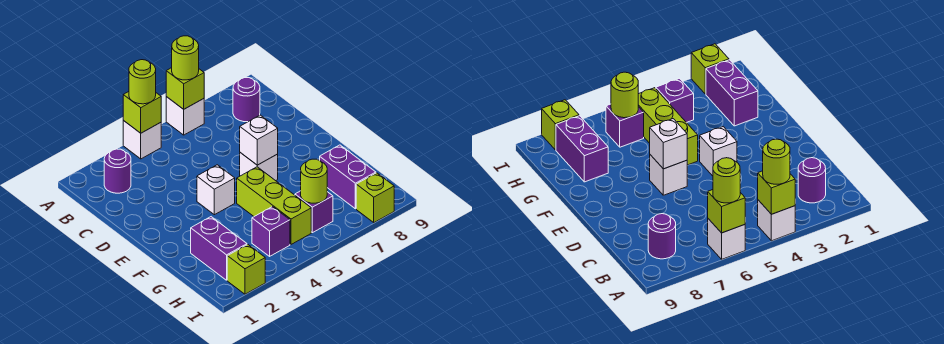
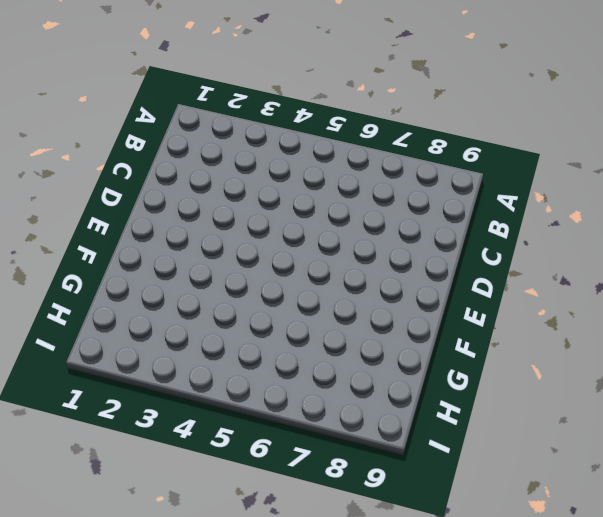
none -> white 1x1 brick [123,120,161,159]
none -> white 1x1 brick [166,97,204,135]
none -> purple 1x1 round brick [104,149,131,193]

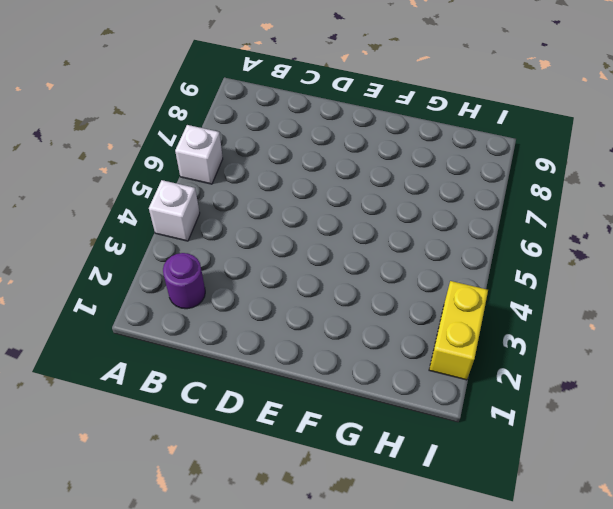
yellow 1x2 brick [429,281,488,380] -> lime 1x1 brick [227,245,265,294]
none -> purple 1x1 round brick [233,78,260,122]
none -> white 1x1 brick [197,165,235,215]
none -> white 1x1 brick [240,153,278,181]

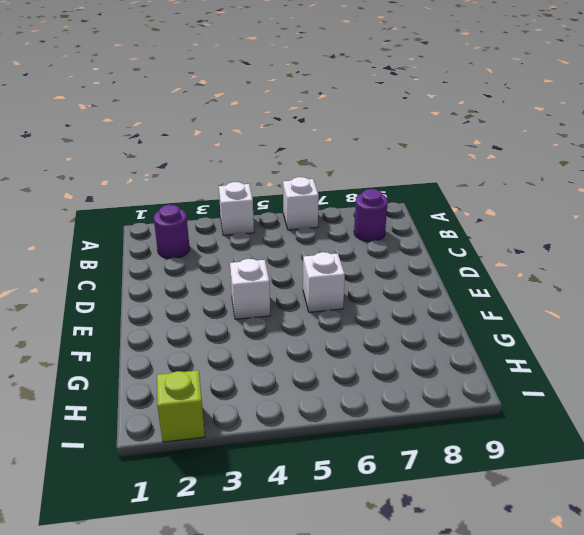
none -> lime 1x3 brick [237,167,311,244]
none -> purple 1x2 brick [191,217,247,280]
none -> purple 1x2 brick [320,145,376,209]

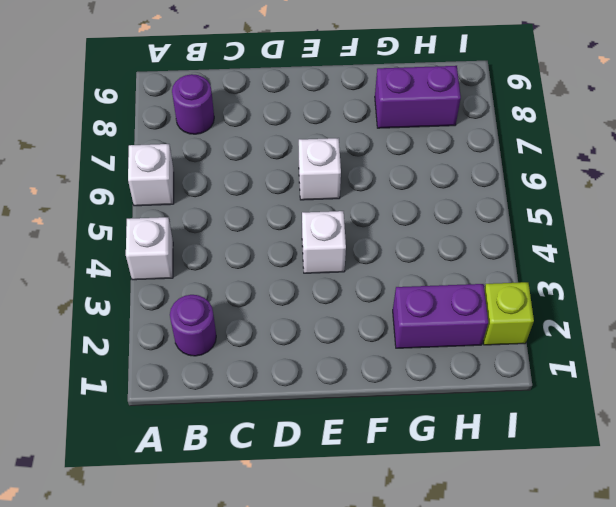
none -> lime 1x3 brick [237,167,311,244]
none -> purple 1x1 brick [252,207,290,256]
none -> purple 1x1 brick [295,191,333,233]

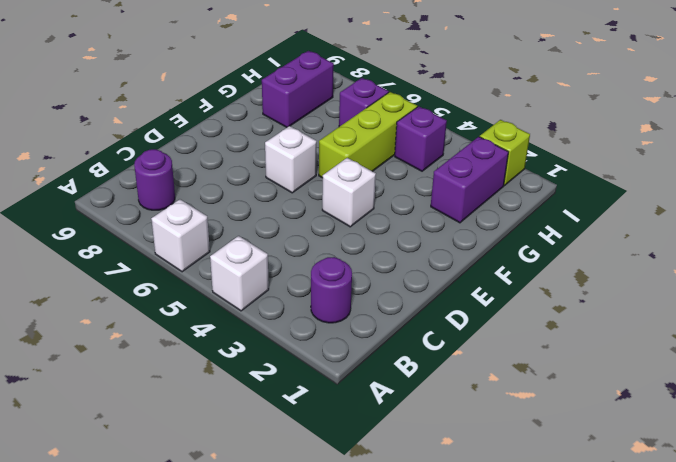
none -> lime 1x1 brick [356,173,394,223]
none -> lime 1x1 brick [123,92,161,133]
none -> lime 1x1 brick [166,68,204,109]

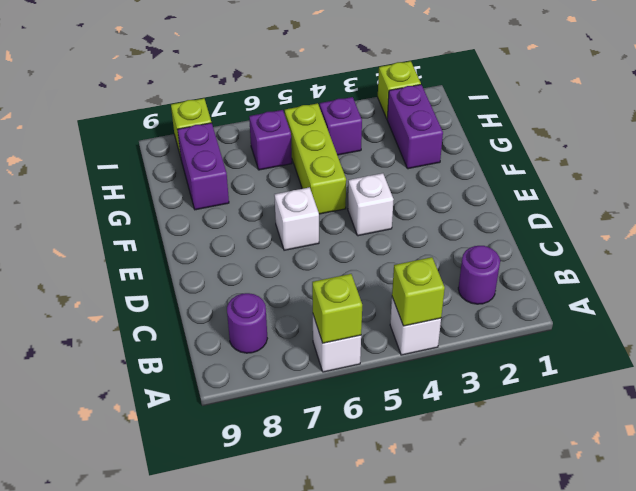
none -> white 1x1 brick [240,115,278,165]
none -> lime 1x1 round brick [301,159,327,203]
none -> lime 1x1 round brick [129,60,156,104]

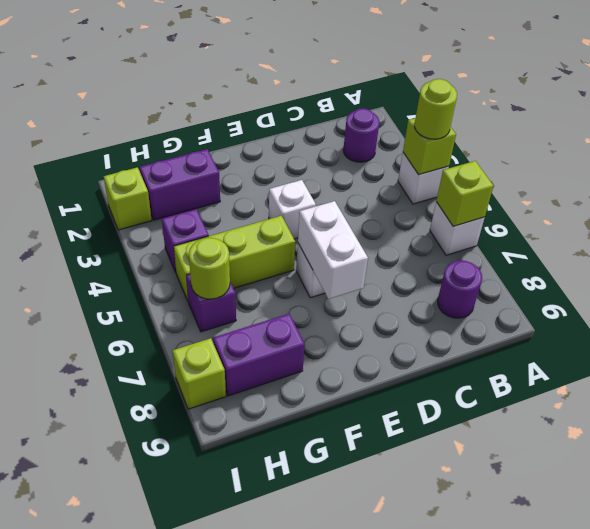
white 1x2 brick [298,201,368,299] -> white 1x1 brick [240,115,278,165]
none -> lime 1x1 round brick [172,36,199,80]

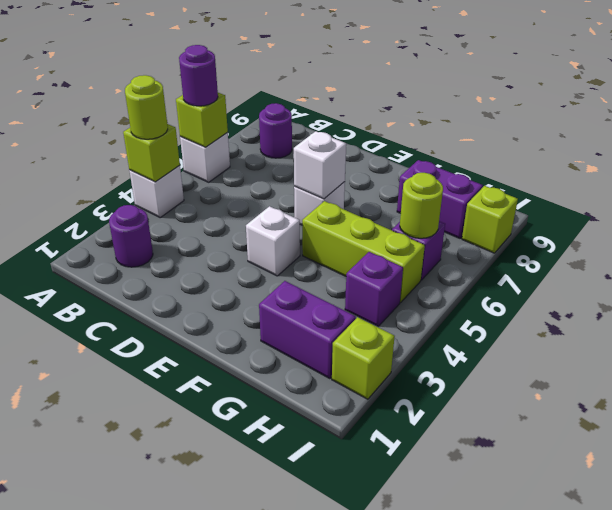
purple 1x1 round brick [179,45,218,106] -> lime 1x1 round brick [172,36,199,80]

